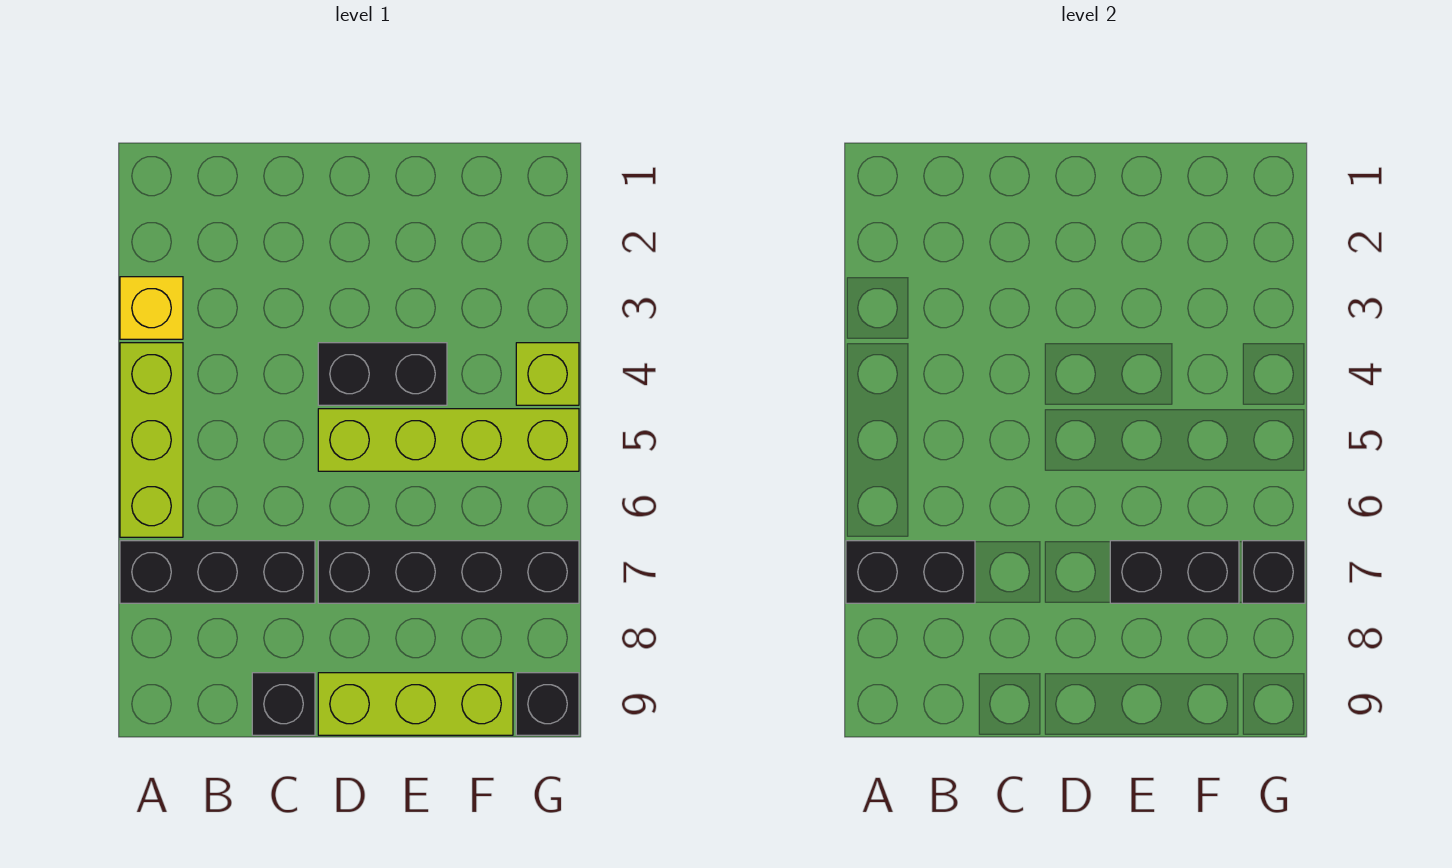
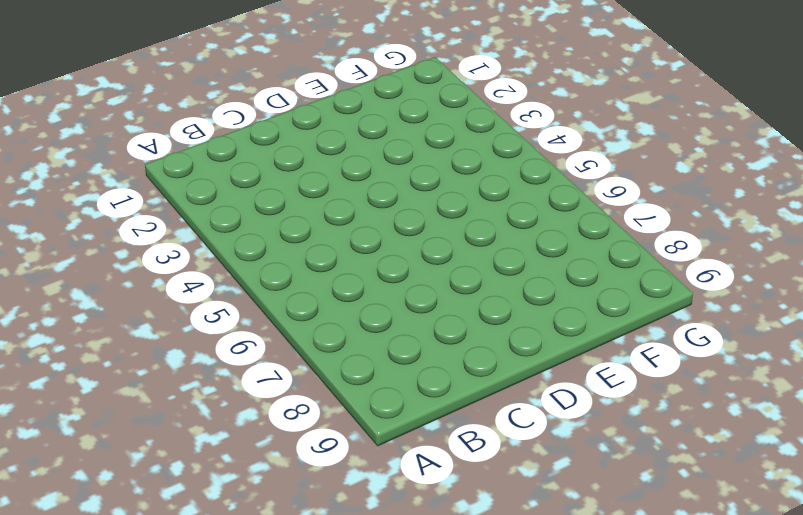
none -> yellow 1x1 brick [120,277,183,339]
none -> lime 1x3 brick [120,343,183,537]
none -> black 1x3 brick [120,541,315,603]

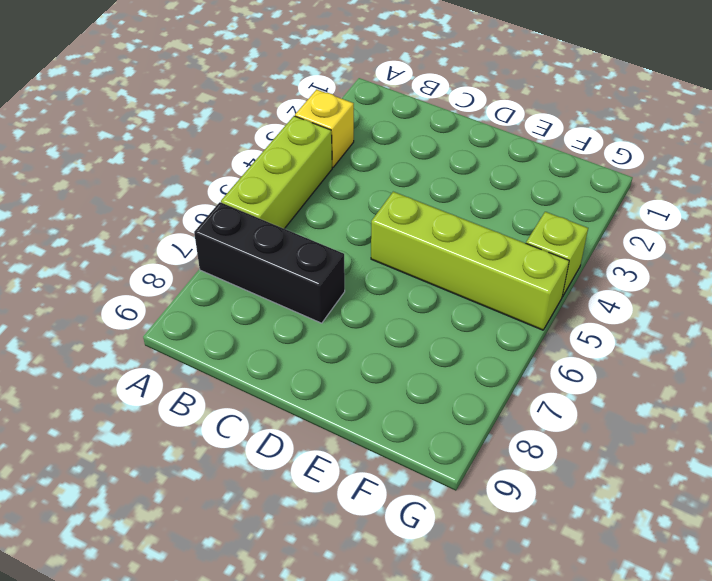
none -> black 1x1 brick [252,673,315,735]
none -> black 1x2 brick [318,343,447,405]
none -> black 1x4 brick [318,541,579,603]

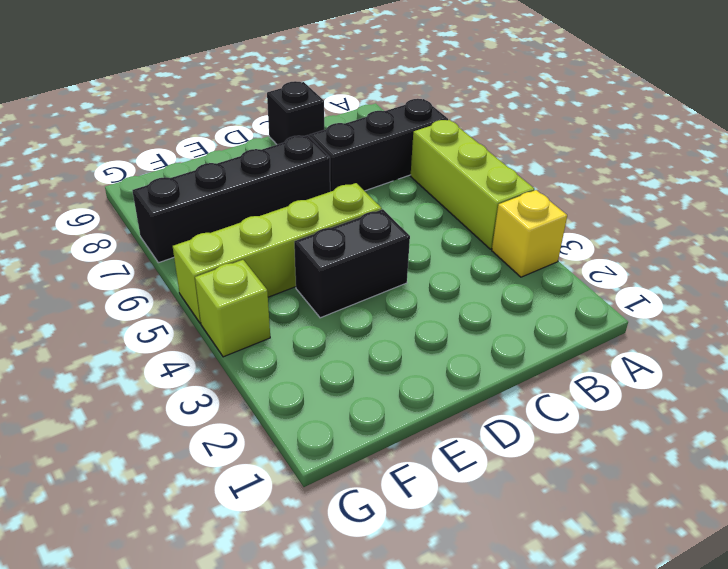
none -> lime 1x3 brick [318,673,513,735]
none -> black 1x1 brick [516,673,579,735]
none -> black 1x2 brick [846,541,975,603]

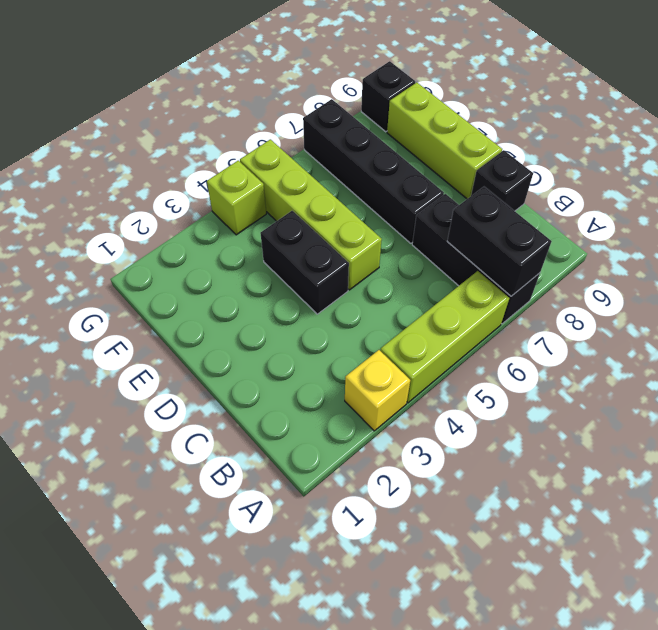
none -> black 1x2 brick [1110,541,1239,603]
none -> black 1x1 brick [1242,541,1305,603]

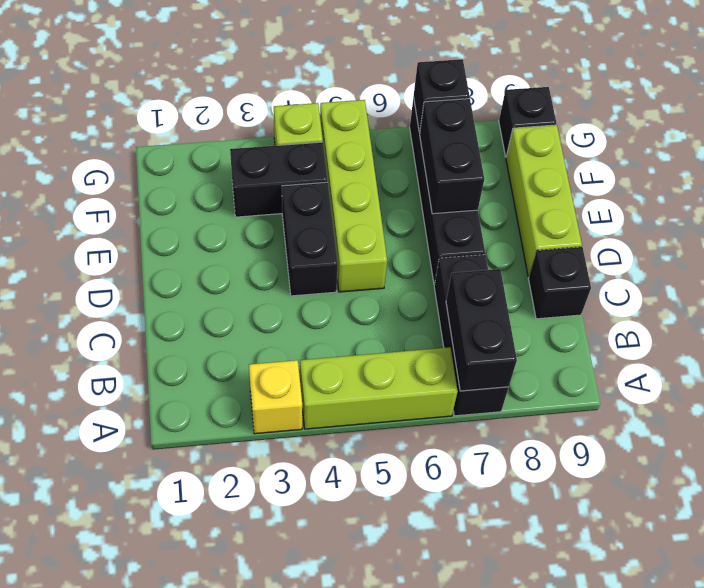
black 1x2 brick [230,142,328,217] -> none

